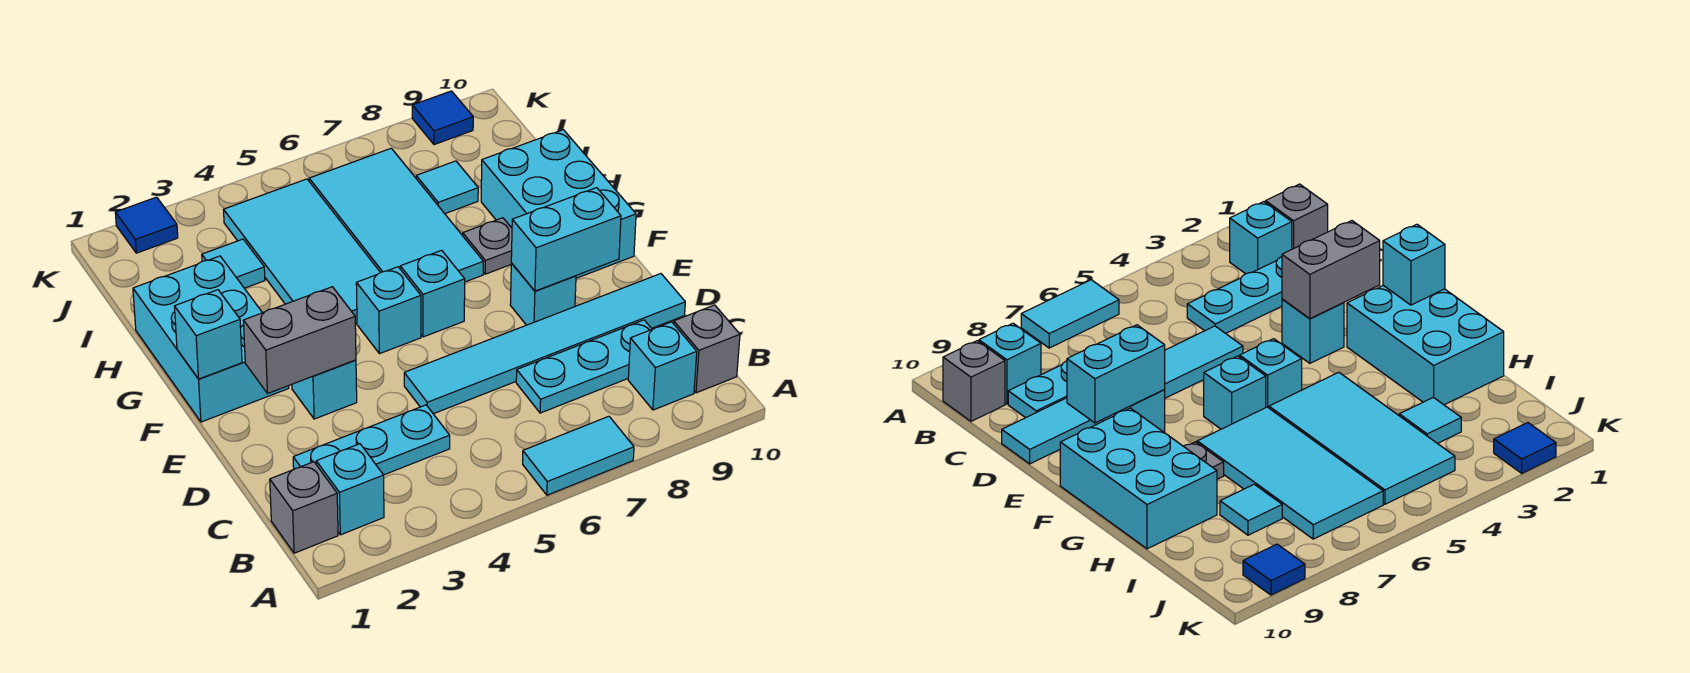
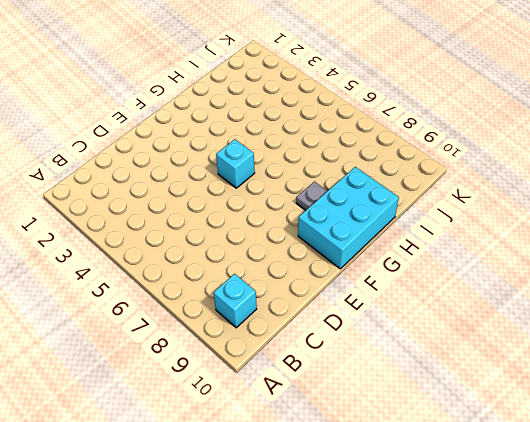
none -> cyan 1x2 tile [523,416,634,495]
none -> grey 1x1 brick [270,462,338,553]
none -> cyan 1x1 brick [316,444,384,535]

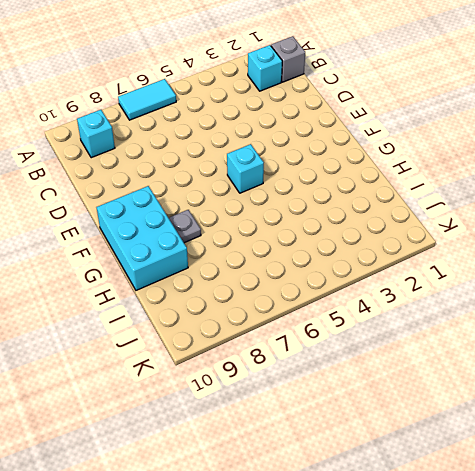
none -> grey 1x1 brick [674,305,740,393]
none -> cyan 1x3 plate [293,405,450,475]
none -> cyan 1x3 plate [516,320,652,413]

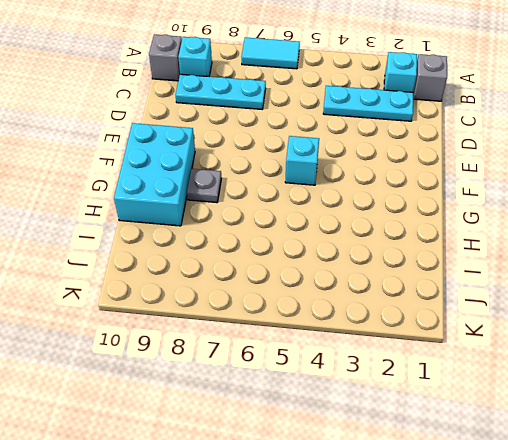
none -> cyan 1x6 tile [404,274,685,414]
none -> cyan 1x1 brick [292,360,357,419]
none -> cyan 1x1 brick [510,263,576,325]

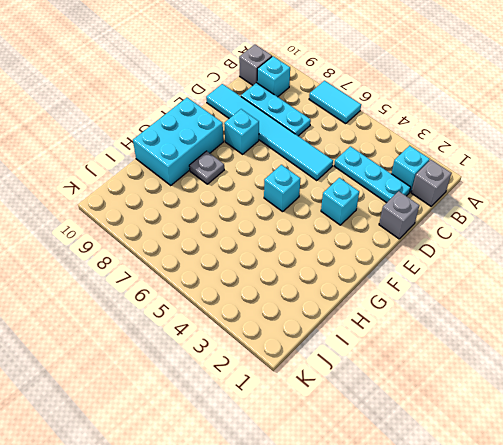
grey 1x1 brick [379,191,419,239] -> none
none -> cyan 2x3 brick [133,256,289,422]
none -> cyan 1x1 brick [400,250,465,337]
none -> cyan 2x4 tile [224,179,380,324]

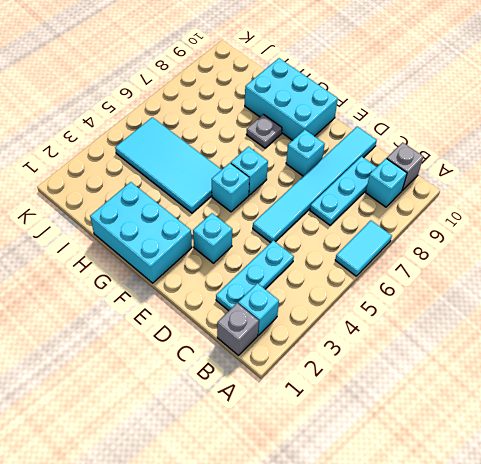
none -> cyan 2x4 tile [309,148,483,282]
none -> cyan 1x1 tile [202,239,265,288]
none -> cyan 1x1 tile [416,161,478,214]

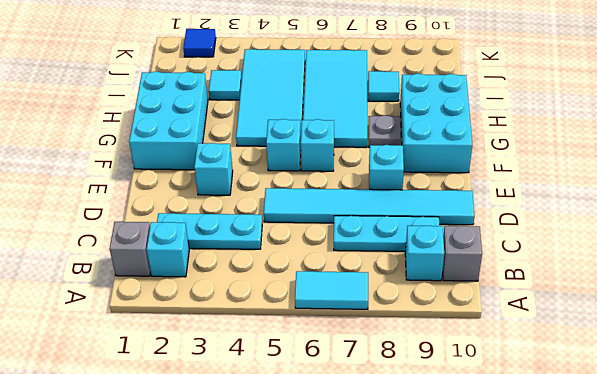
none -> blue 1x1 tile [412,91,473,145]
none -> grey 1x2 brick [243,287,356,394]
none -> cyan 1x2 brick [511,188,621,291]

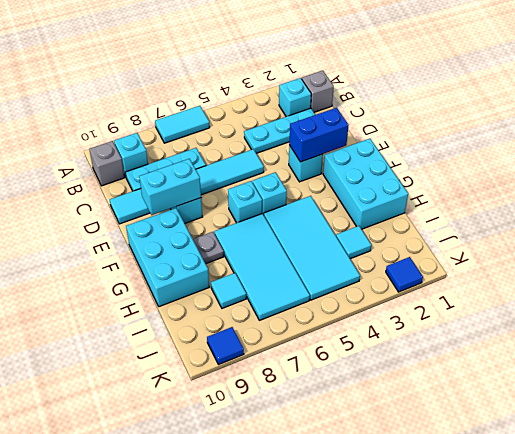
blue 1x2 brick [289,108,349,162] -> grey 1x2 brick [243,287,356,394]
none -> cyan 1x1 brick [174,290,242,379]

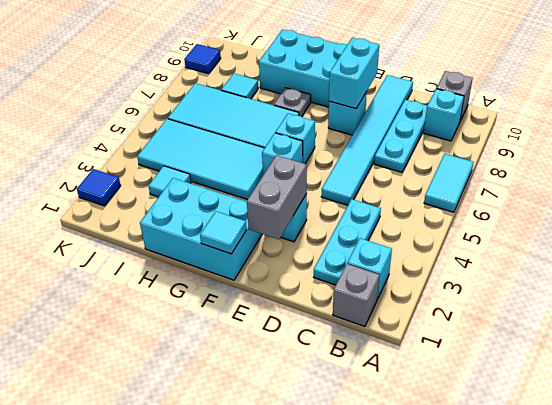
cyan 1x1 tile [200,211,246,254] -> cyan 1x1 brick [174,290,242,379]

